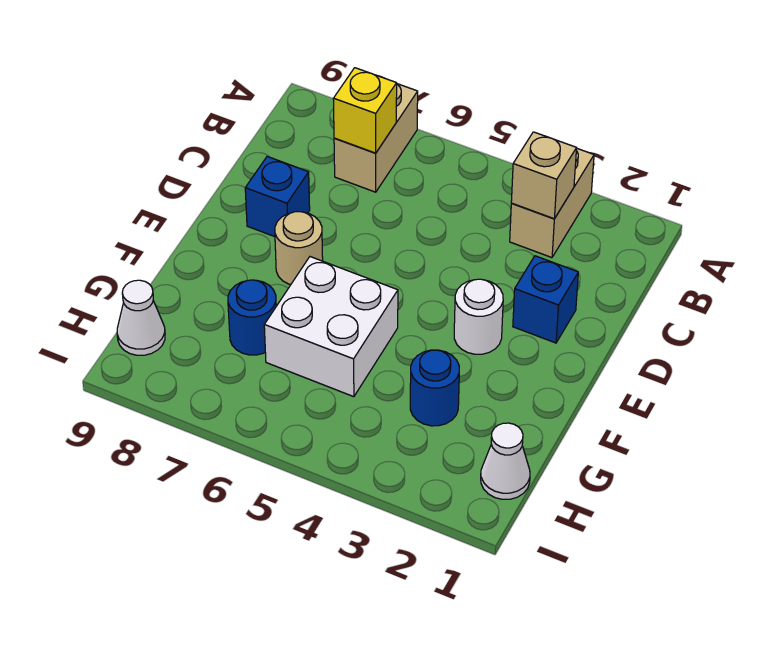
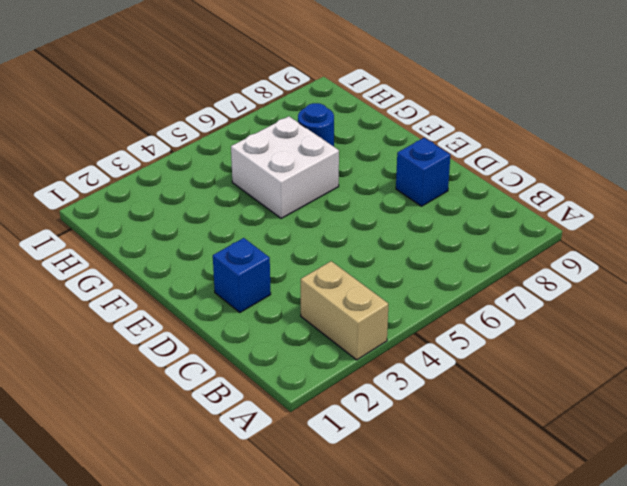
none -> tan 1x2 brick [334,84,418,192]
none -> white 1x1 round brick [454,279,503,354]
none -> tan 1x1 round brick [275,212,323,285]

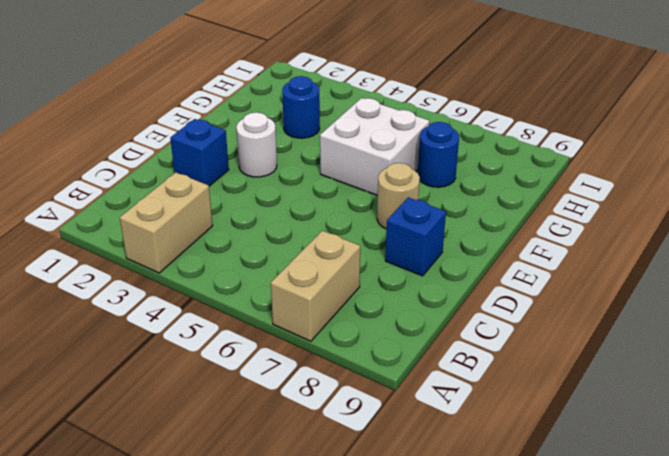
none -> white 1x1 cone [481,423,530,499]
none -> white 1x1 cone [117,280,165,355]
none -> tan 1x1 brick [511,132,577,219]

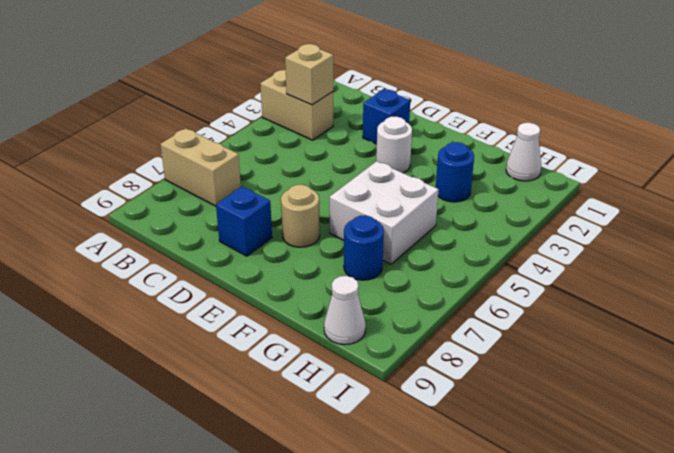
none -> yellow 1x1 brick [333,68,397,153]

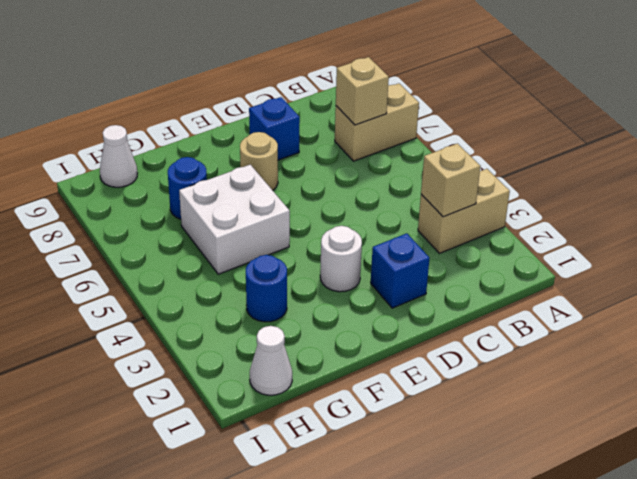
tan 1x1 brick [336,57,389,125] -> yellow 1x1 brick [333,68,397,153]

